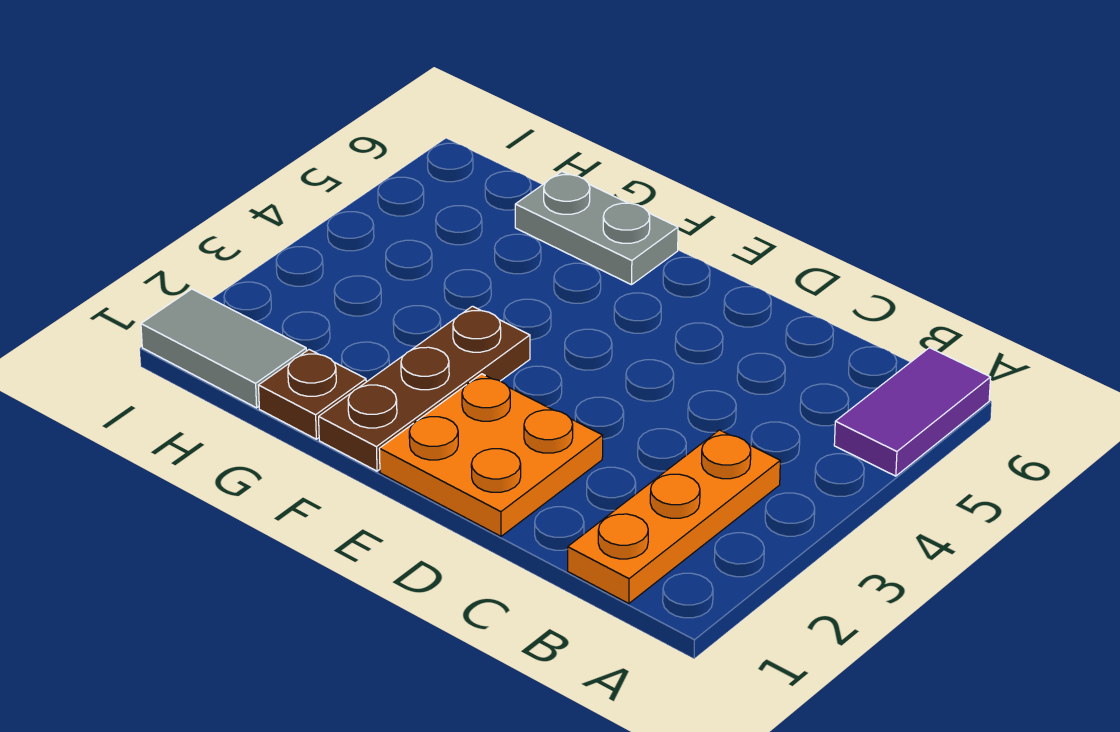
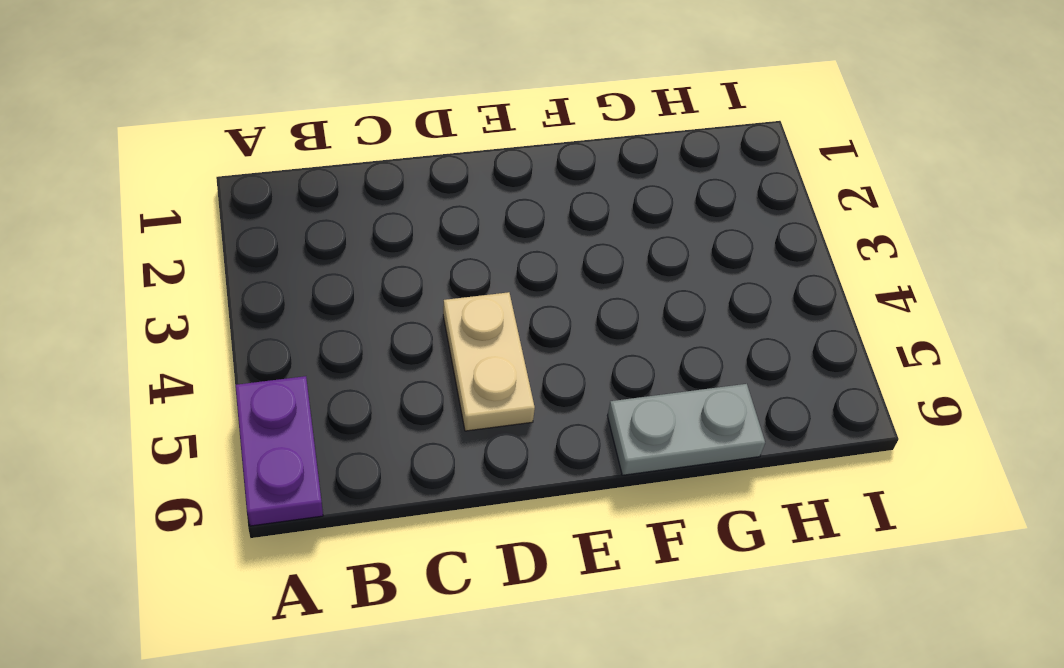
purple 1x2 plate [236,376,323,526] -> purple 1x2 tile [834,348,991,476]
tan 1x2 plate [443,292,535,431] -> none
none -> orange 1x3 plate [568,430,780,604]
none -> orange 2x2 plate [379,374,603,536]

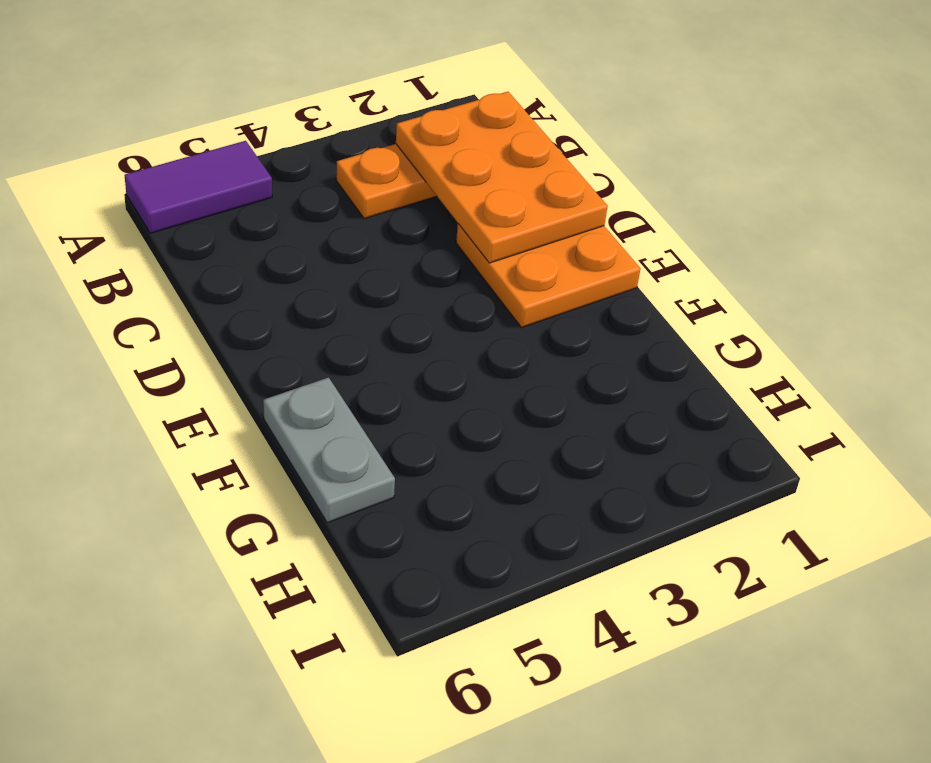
orange 2x3 plate [396,92,608,263] -> none
none -> brown 1x3 plate [319,306,530,471]
none -> brown 1x1 plate [259,350,366,439]

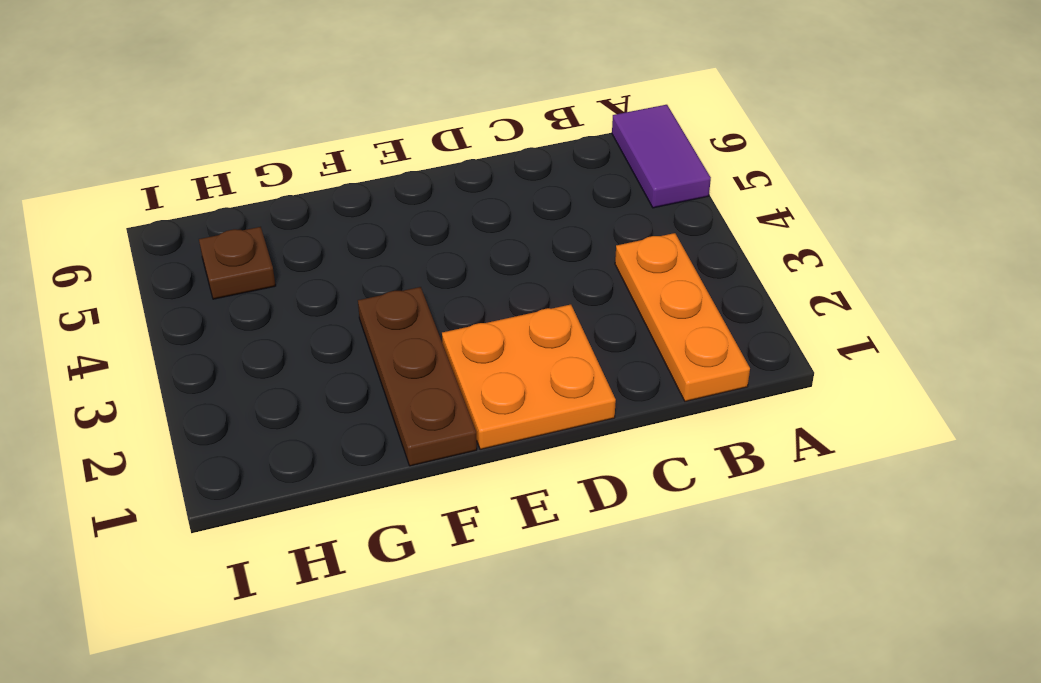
brown 1x1 plate [199,227,276,299] -> brown 1x1 plate moved to [259,350,366,439]
none -> grey 1x2 plate [515,171,678,285]
none -> grey 1x2 tile [141,289,306,408]

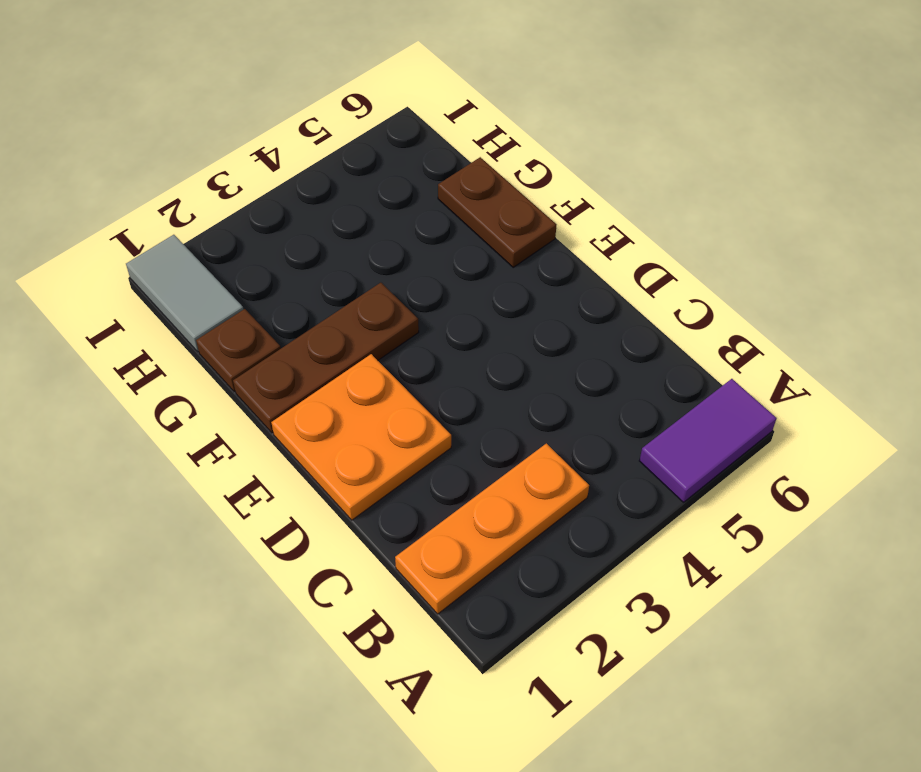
brown 1x2 plate [438,157,556,267] -> grey 1x2 plate [515,171,678,285]

